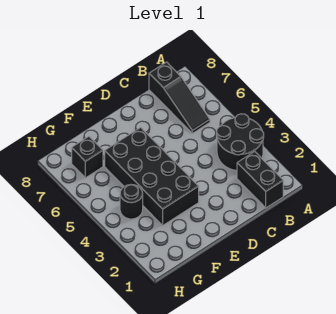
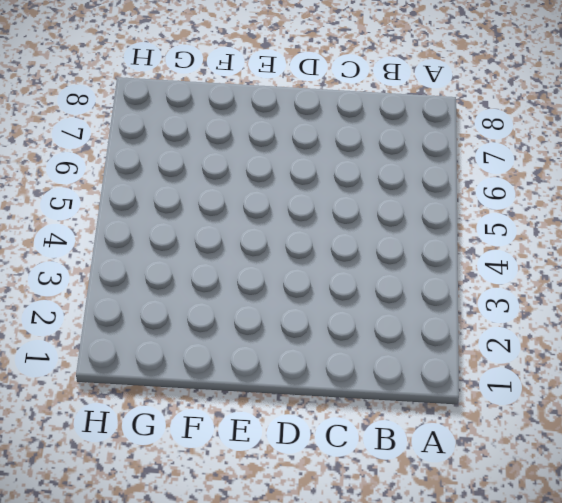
none -> black 2x2 round brick [217,114,264,171]
none -> black 1x2 brick [237,151,283,208]

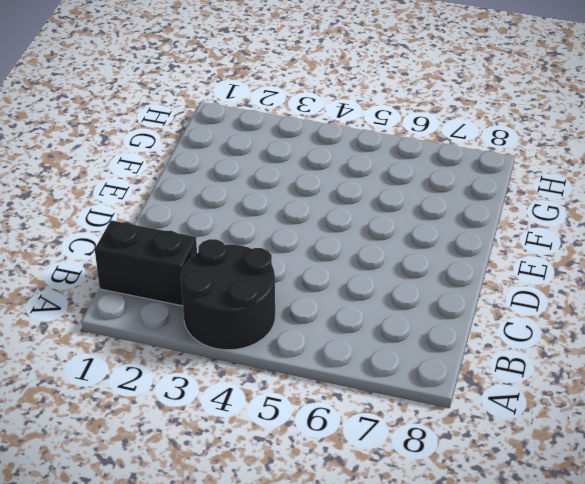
none -> black 1x3 slope [149,62,210,133]
none -> black 2x4 brick [105,127,199,225]

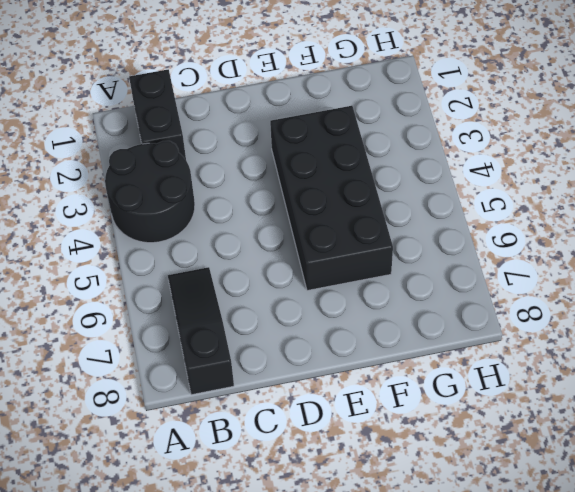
none -> black 1x1 round brick [120,185,143,219]
none -> black 1x1 brick [72,136,103,178]

